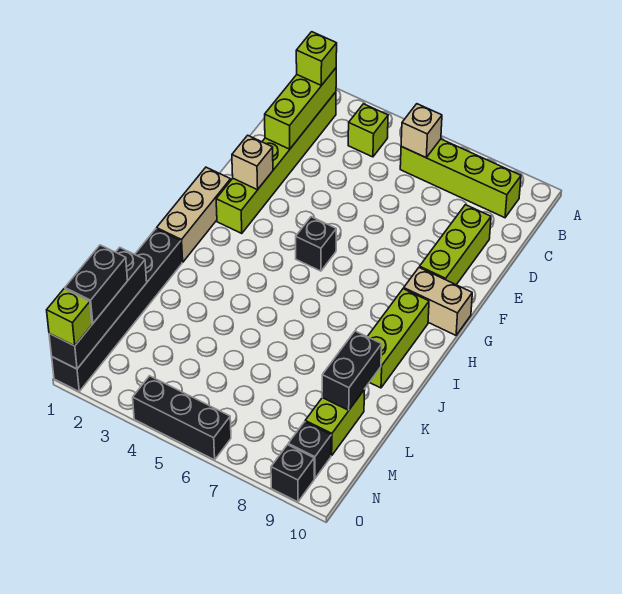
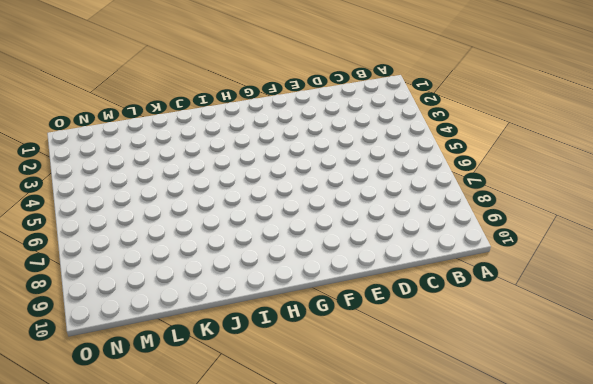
none -> lime 1x6 brick [216,92,336,234]
none -> lime 1x1 brick [348,104,388,157]
none -> lime 1x4 brick [400,139,521,218]

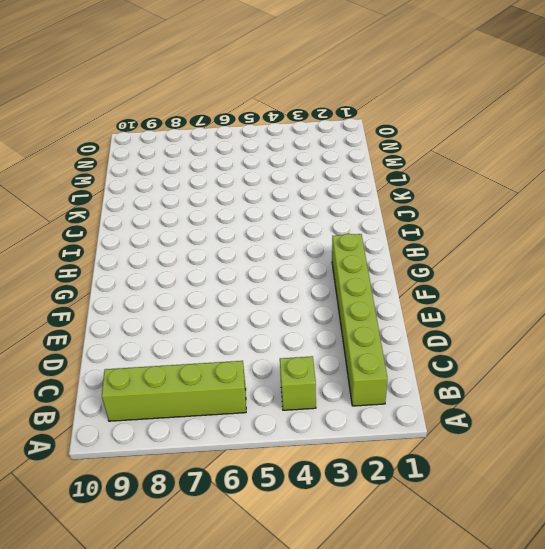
none -> lime 1x3 brick [420,205,491,285]
none -> tan 1x3 brick [157,167,231,262]
none -> black 1x1 brick [296,217,336,271]

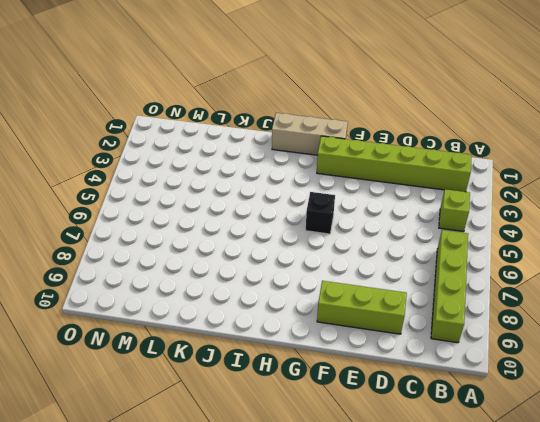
none -> tan 1x2 brick [404,267,472,335]
none -> lime 1x3 brick [367,289,429,388]
none -> black 1x6 brick [52,229,182,391]

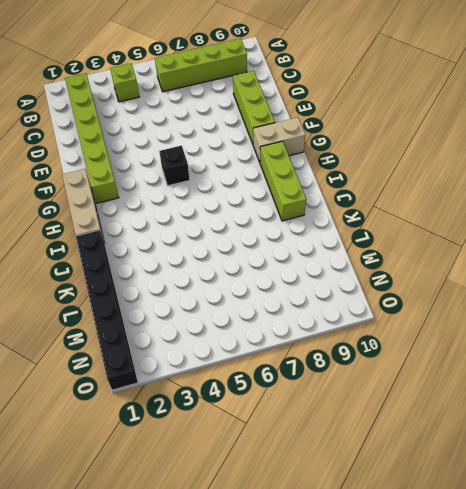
none -> lime 1x2 brick [305,390,365,456]
none -> black 1x1 brick [288,422,331,479]
none -> black 1x3 brick [133,376,231,460]

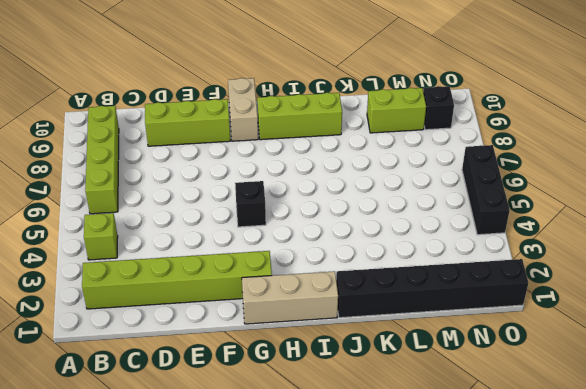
none -> black 1x1 brick [271,445,314,502]
none -> lime 1x3 brick [265,68,336,149]
none -> tan 1x1 brick [401,104,442,158]

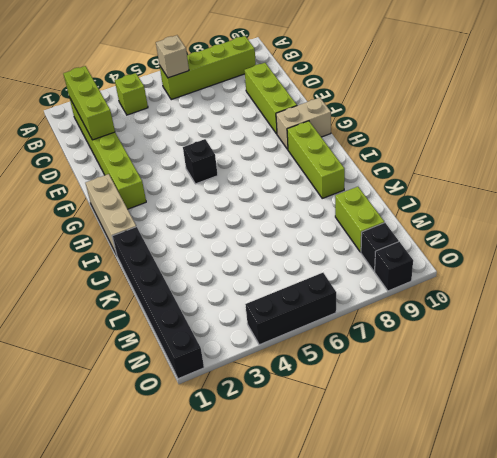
none -> tan 1x1 brick [232,135,273,190]
none -> black 1x2 brick [322,331,382,410]
none -> black 1x4 brick [49,247,147,369]

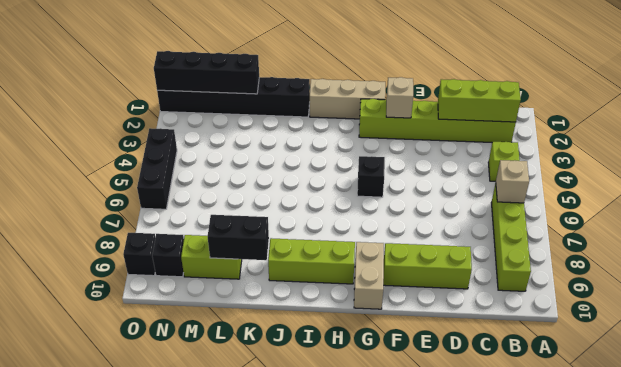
none -> lime 1x1 brick [296,32,337,85]
none -> black 1x2 brick [65,245,128,324]
none -> lime 1x1 brick [47,289,92,346]

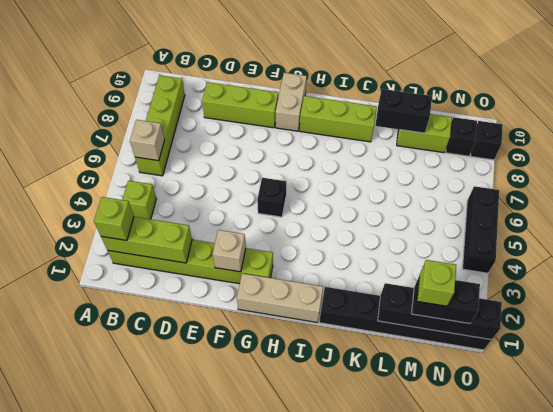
lime 1x1 brick [417,260,456,306] -> lime 1x1 brick moved to [47,289,92,346]

